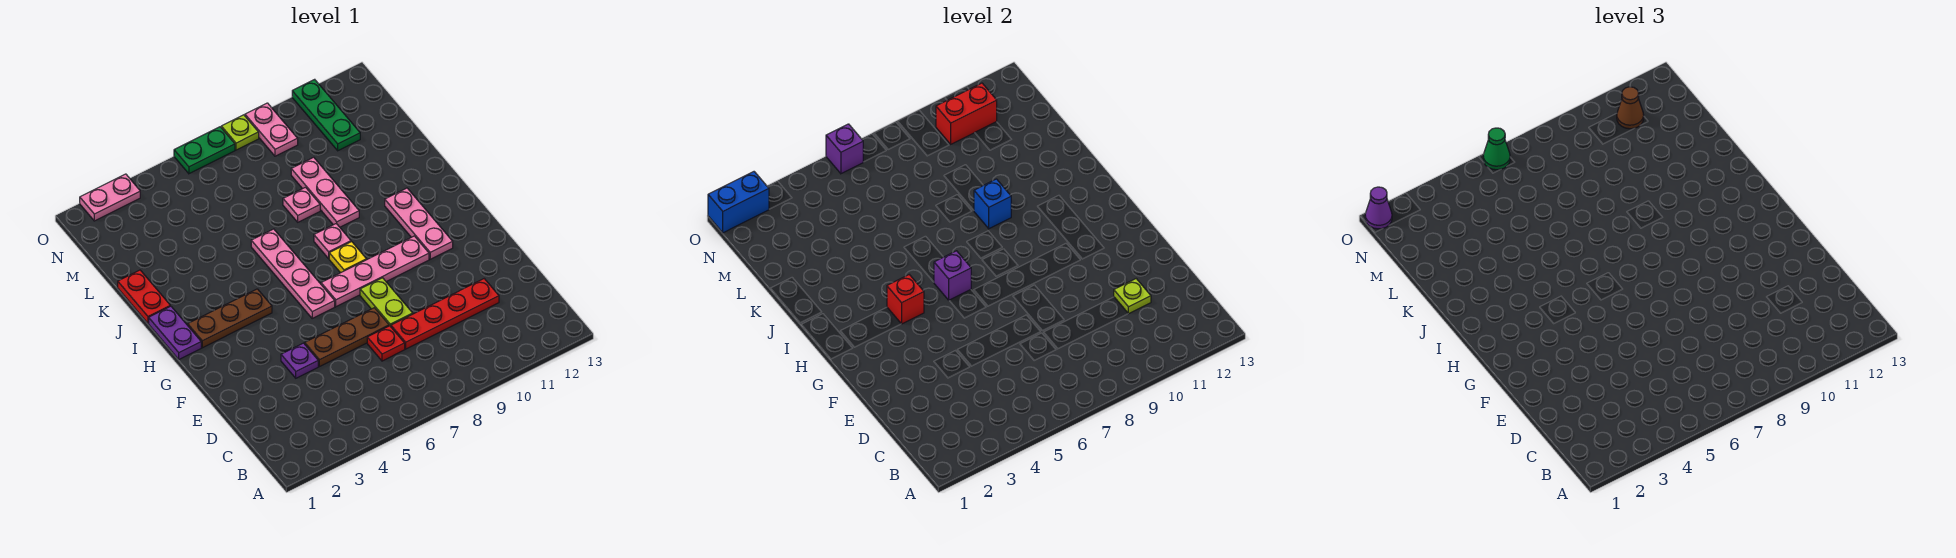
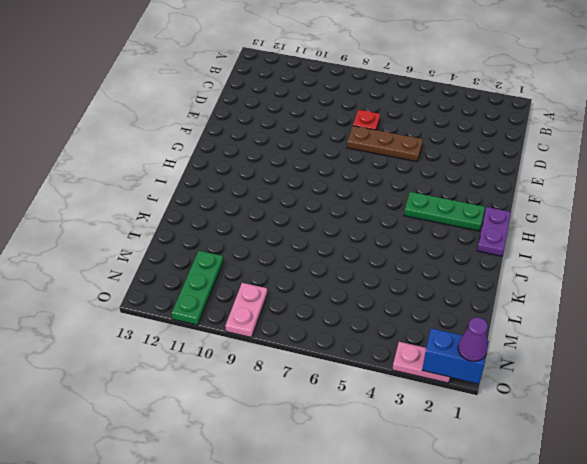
green 1x3 plate [404,192,485,231] -> brown 1x3 plate [188,289,272,348]
none -> red 1x4 plate [391,279,499,349]
none -> purple 1x1 plate [281,343,318,378]
none -> lime 1x2 plate [360,278,413,326]
none -> pink 1x4 plate [251,229,335,318]

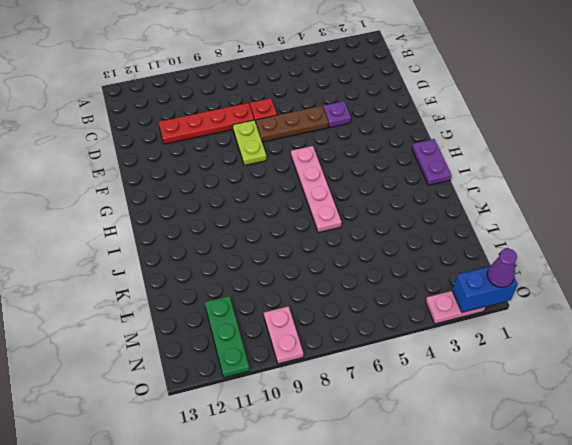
none -> pink 1x4 plate [321,236,429,307]
none -> pink 1x3 plate [385,188,453,259]
none -> brown 1x3 plate [188,289,272,348]
none -> yellow 1x1 plate [329,242,366,273]

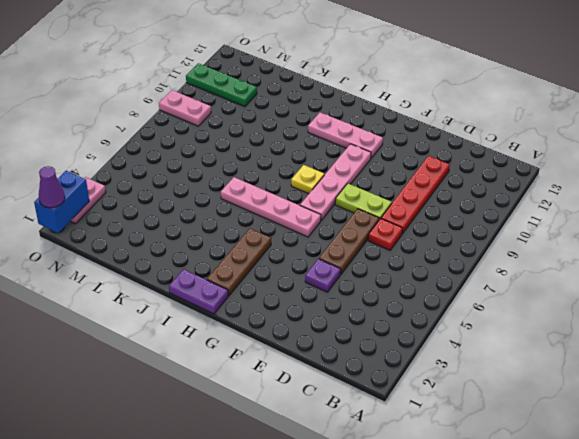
none -> pink 1x1 plate [314,224,351,258]
none -> red 1x2 plate [118,270,170,323]
none -> pink 1x3 plate [291,157,359,227]
none -> pink 1x1 plate [283,187,320,222]

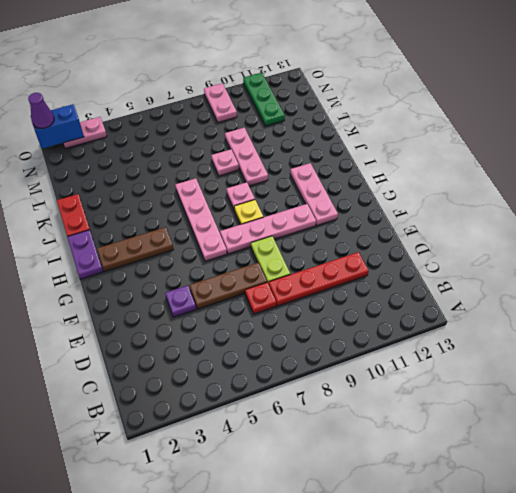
none -> green 1x2 plate [174,127,235,174]
none -> lime 1x1 plate [221,115,259,150]
none -> lime 1x1 plate [1114,279,1151,314]
none -> red 1x1 brick [887,275,924,324]

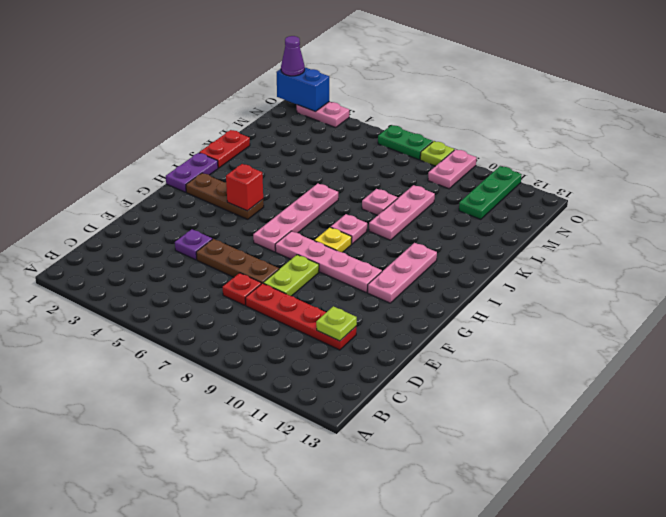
none -> purple 1x1 brick [934,251,971,300]
none -> blue 1x1 brick [974,179,1011,229]
none -> red 1x2 brick [936,83,997,144]
none -> purple 1x1 brick [826,124,863,174]

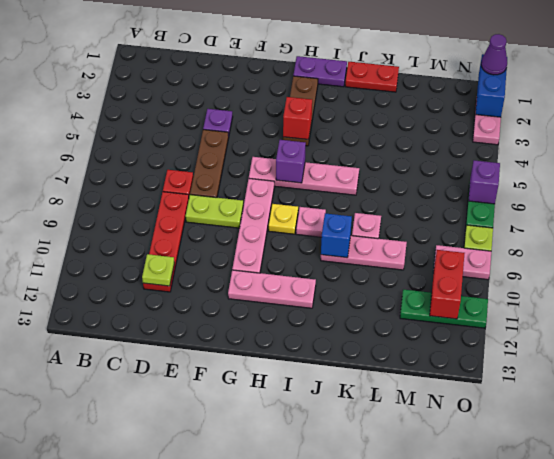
none -> brown 1x1 cone [1617,87,1644,129]
none -> green 1x1 cone [1483,128,1510,170]

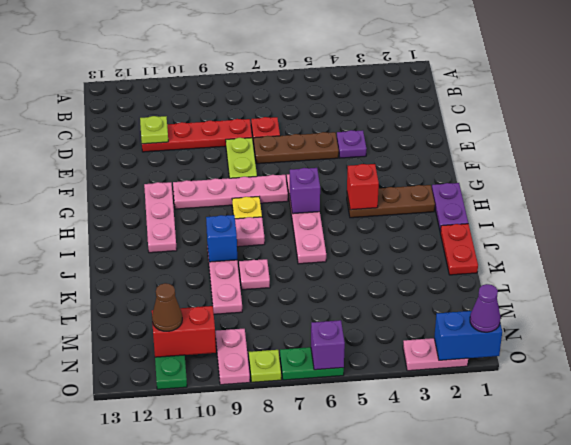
none -> green 1x1 cone [1483,128,1510,170]

